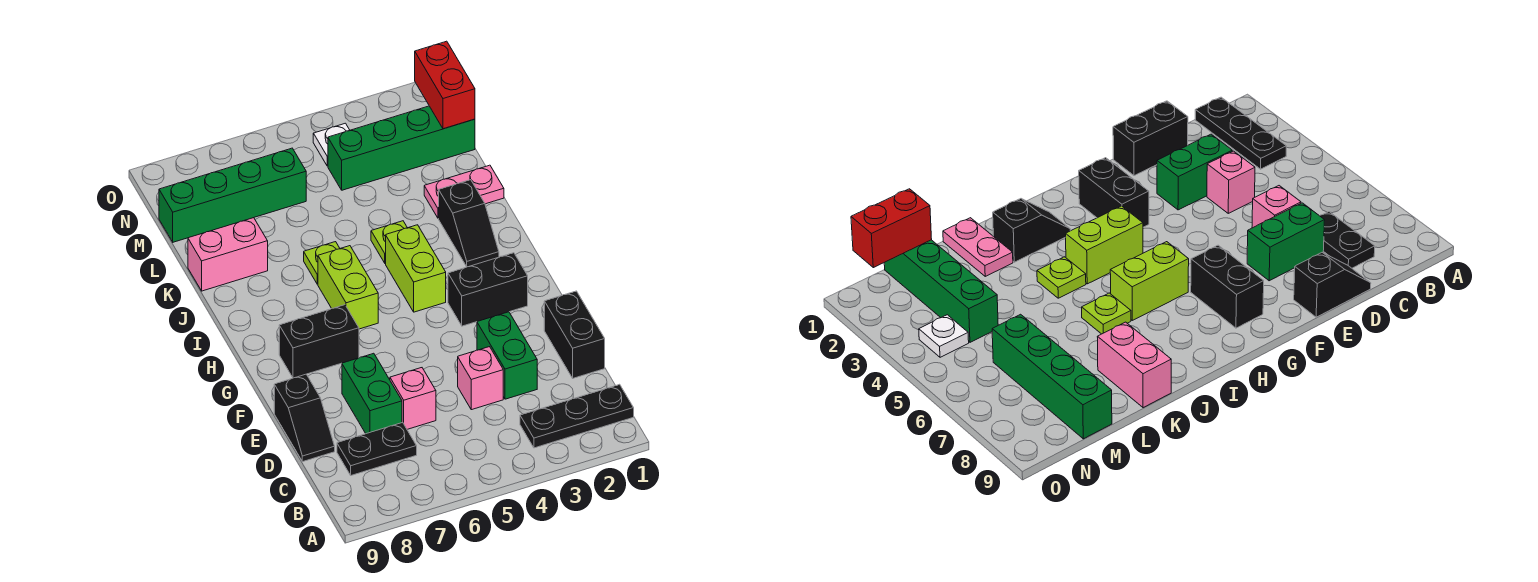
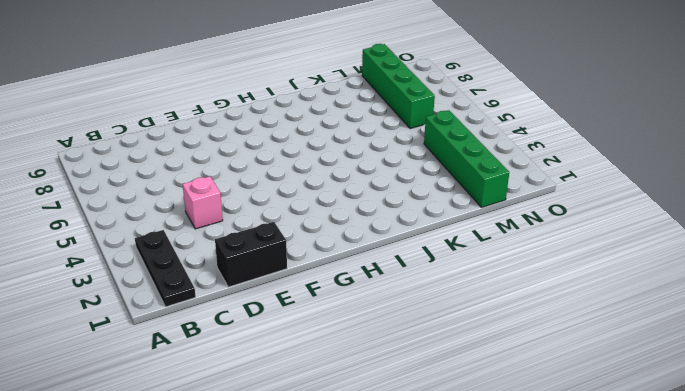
none -> black 1x2 plate [337,422,417,475]
none -> green 1x2 brick [477,312,537,399]
none -> pink 1x1 brick [390,368,436,429]

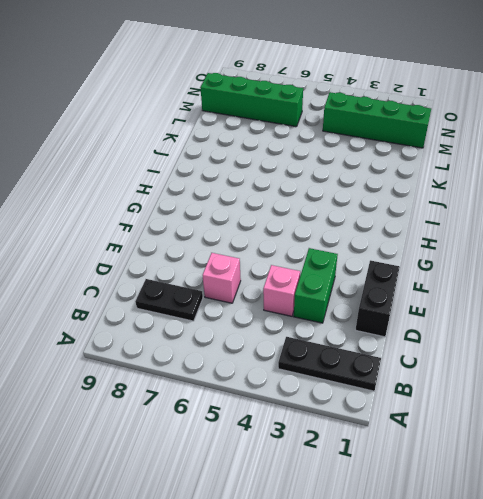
none -> green 1x2 brick [342,353,402,434]
none -> black 1x2 slope [274,374,335,462]
none -> black 1x2 brick [448,253,528,326]

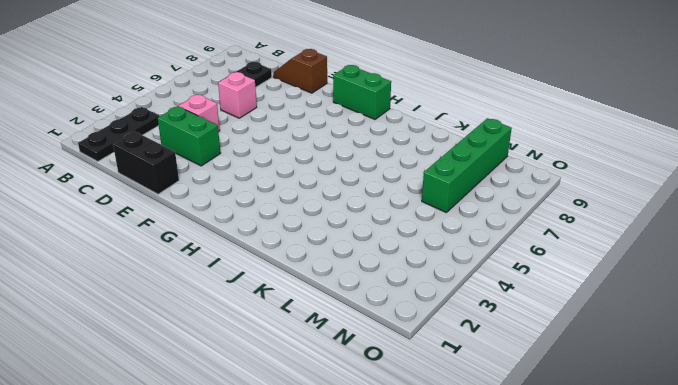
brown 1x2 slope [273,49,327,93] -> black 1x2 slope [274,374,335,462]
green 1x2 brick [333,65,391,119] -> green 1x2 brick moved to [342,353,402,434]
none -> black 1x2 brick [448,253,528,326]
none -> black 1x2 brick [279,305,359,378]
none -> lime 1x2 brick [386,225,446,312]

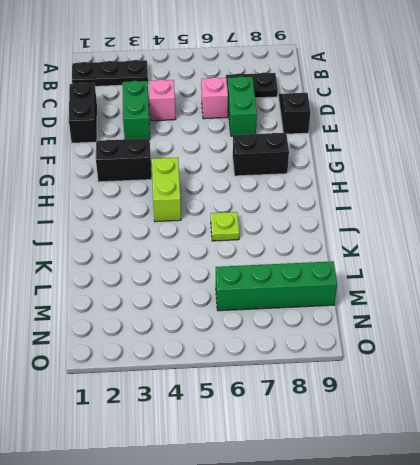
none -> lime 1x2 brick [318,246,378,329]
none -> black 1x2 slope [439,180,499,267]
none -> lime 1x1 plate [371,221,407,263]

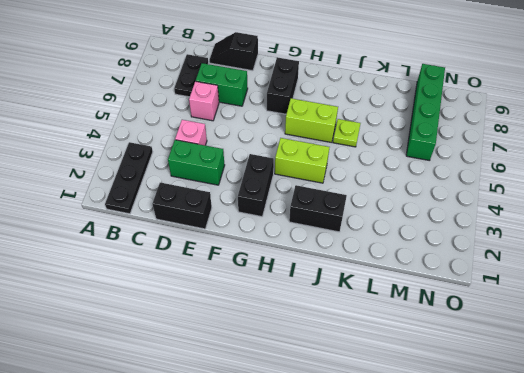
black 1x2 brick [289,185,347,232] -> black 1x2 slope [439,180,499,267]
none -> lime 1x1 plate [371,221,407,263]
none -> pink 1x2 plate [424,165,504,218]
none -> pink 1x2 brick [188,218,268,291]

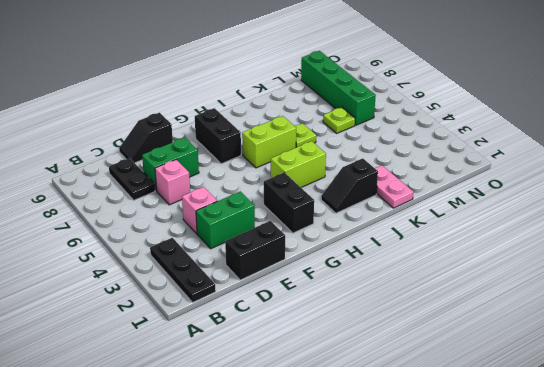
lime 1x1 plate [323,107,355,133] -> lime 1x1 plate moved to [371,221,407,263]
none -> pink 1x2 brick [188,218,268,291]
none -> green 1x4 brick [328,106,475,190]
none -> white 1x1 plate [313,123,350,166]

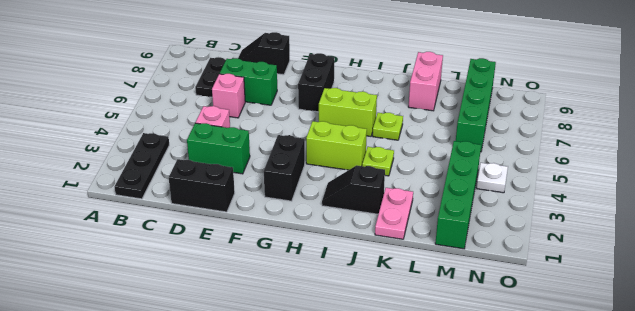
none -> red 1x2 brick [415,41,475,129]

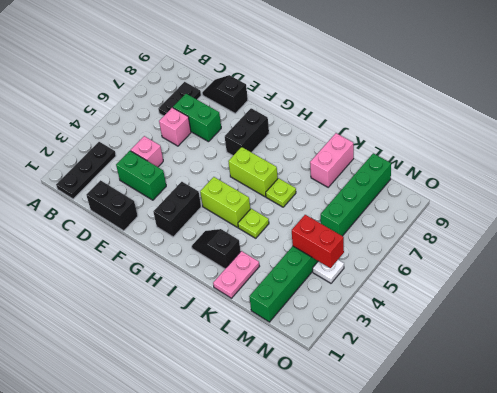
red 1x2 brick [292,215,344,268] -> red 1x2 brick moved to [415,41,475,129]

